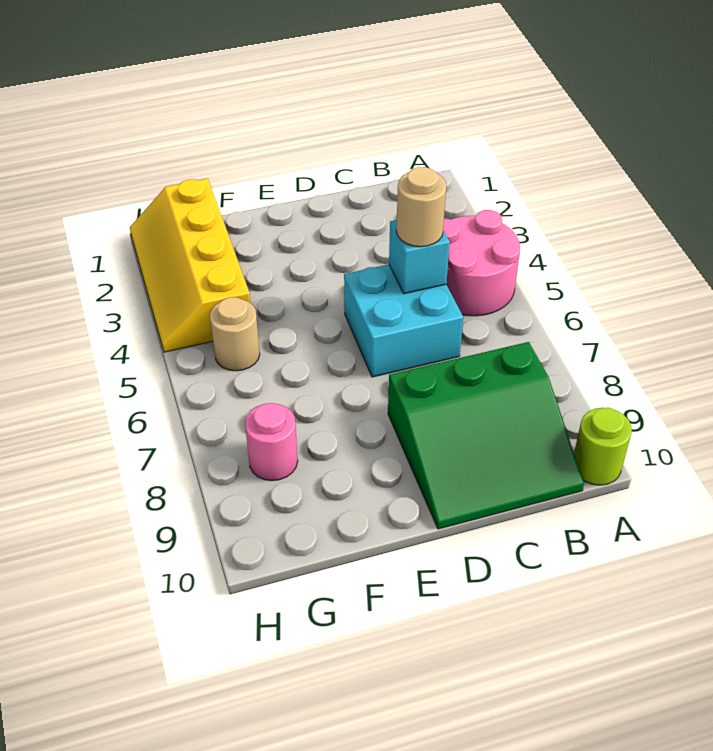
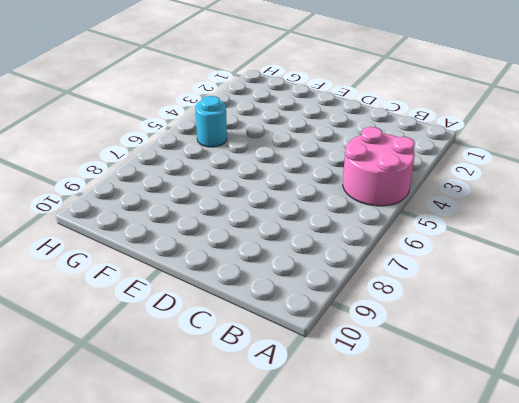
cyan 1x1 round brick [195,96,227,147] -> tan 1x1 round brick [210,297,260,371]
none -> lime 1x1 round brick [574,408,632,485]
none -> green 3x3 slope [388,342,584,529]

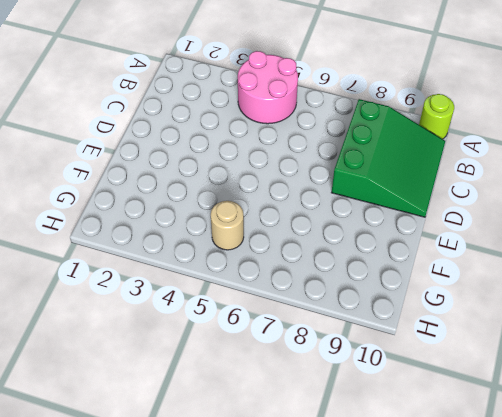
none -> cyan 2x2 brick [344,265,463,377]
none -> yellow 2x4 slope [130,178,250,352]

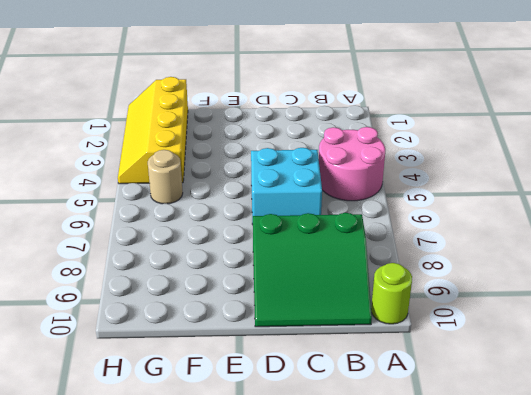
none -> pink 1x1 round brick [245,403,298,481]
none -> cyan 1x1 brick [389,220,450,294]

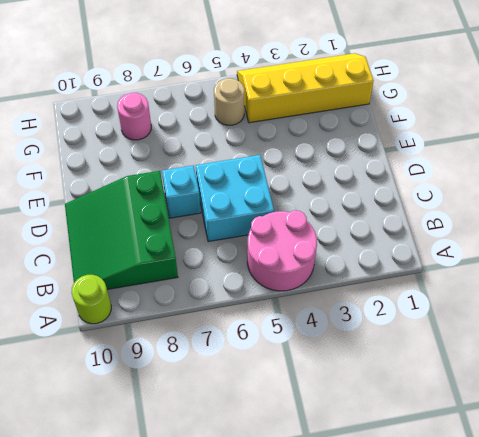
cyan 1x1 brick [162,165,201,218] -> cyan 1x1 brick moved to [389,220,450,294]
none -> tan 1x1 round brick [396,167,446,247]

